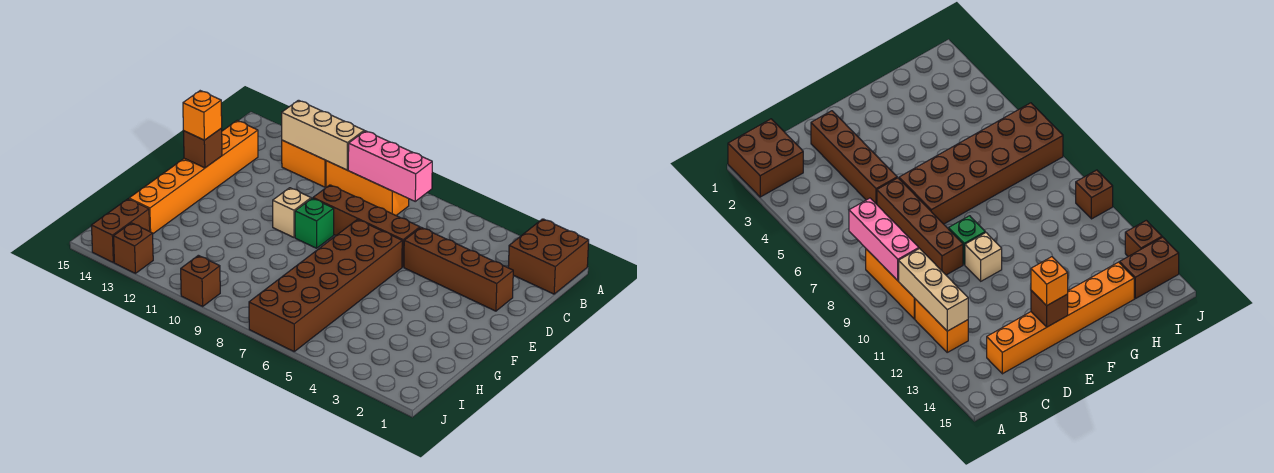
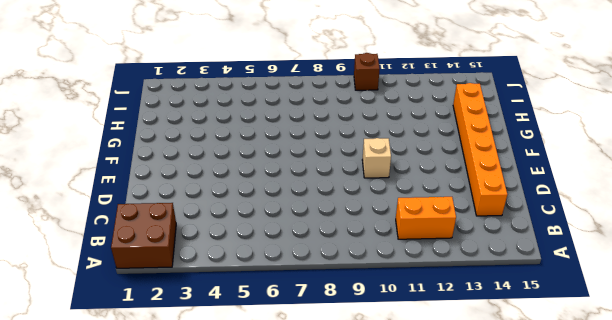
none -> orange 1x3 brick [326,161,409,215]
none -> brown 1x4 brick [404,227,513,311]
none -> brown 1x4 brick [313,185,420,267]

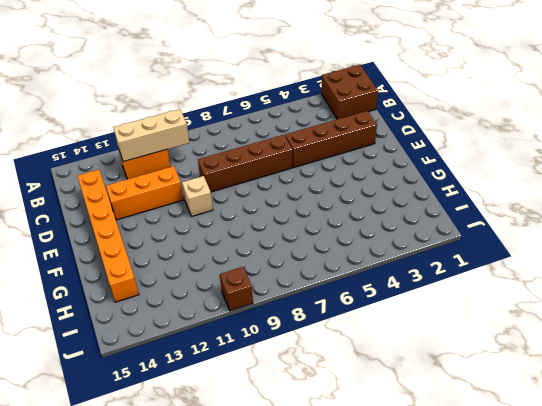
orange 1x3 brick [106,166,183,220] -> orange 1x3 brick moved to [326,161,409,215]
none -> brown 2x6 brick [249,220,402,351]
none -> green 1x1 brick [295,198,334,248]
none -> brown 1x2 brick [91,199,150,262]

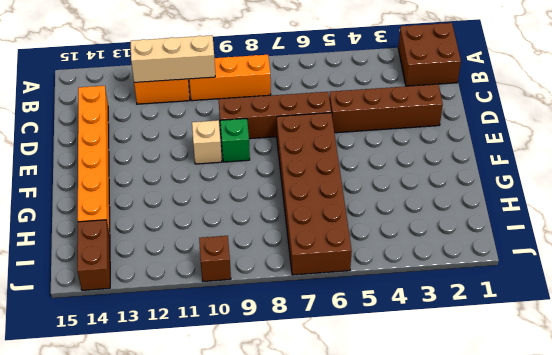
none -> brown 1x1 brick [114,223,153,273]
none -> pink 1x3 brick [348,131,432,201]
none -> brown 1x1 brick [183,128,222,168]

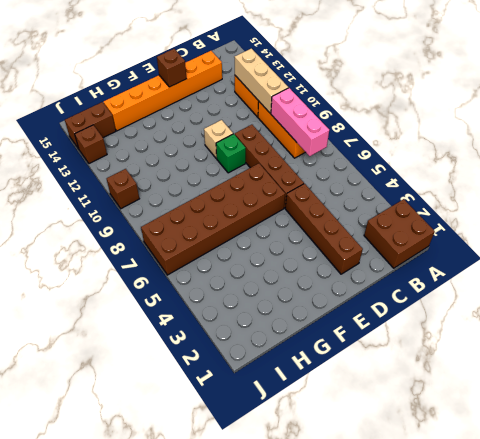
none -> orange 1x1 brick [183,91,222,140]

